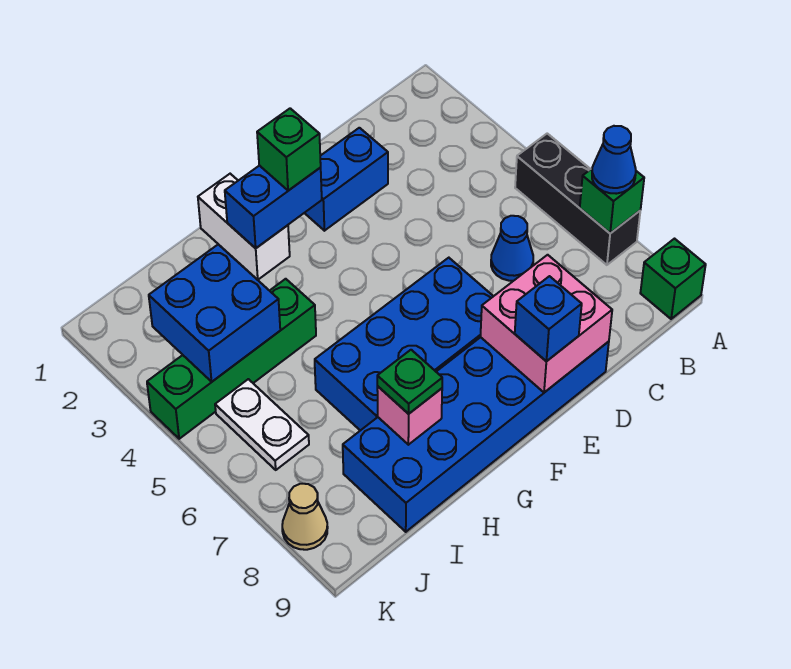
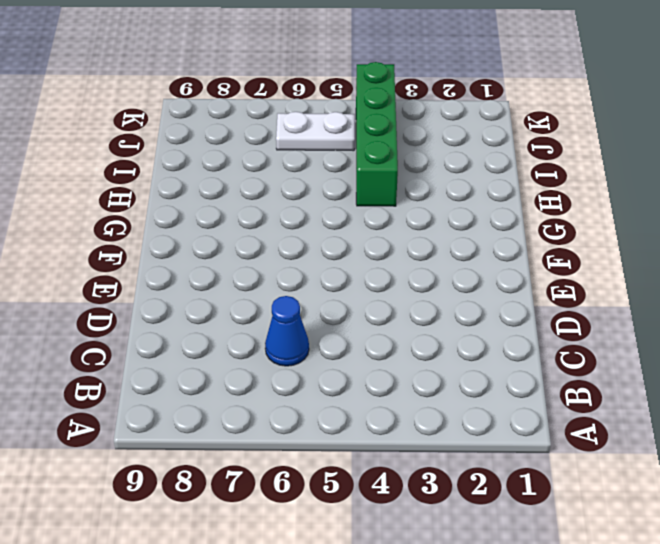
none -> black 1x3 brick [515,134,640,265]
none -> green 1x1 brick [640,239,706,319]
none -> blue 1x2 brick [305,128,388,231]

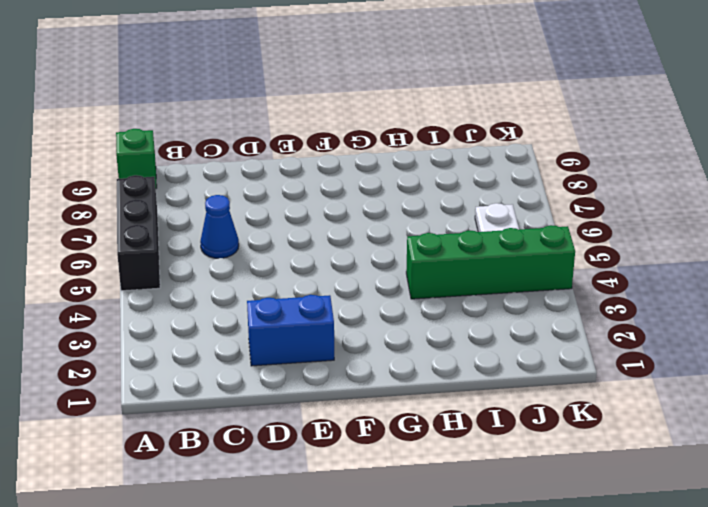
none -> blue 2x6 brick [343,337,609,532]
none -> blue 2x4 brick [315,258,493,431]
none -> white 1x2 brick [198,174,290,280]

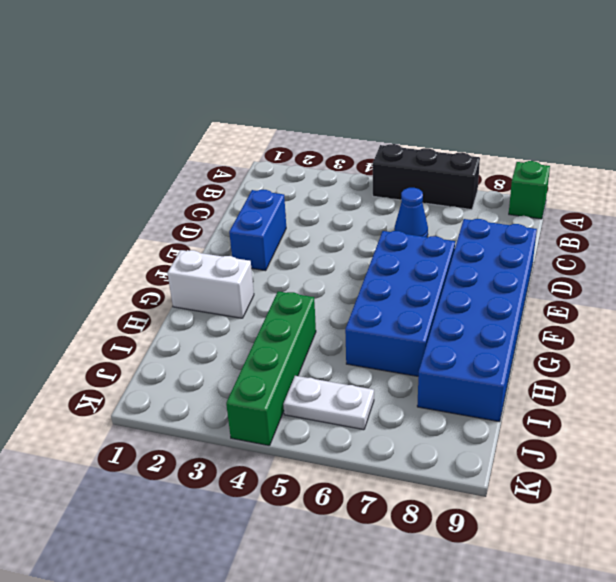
none -> tan 1x1 cone [282,484,328,550]
none -> green 1x1 brick [580,169,644,233]
none -> pink 2x2 brick [480,255,612,392]

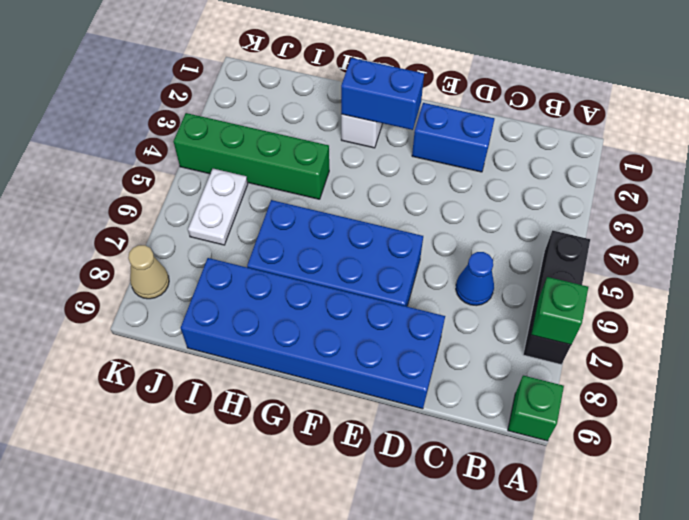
none -> pink 2x2 brick [480,255,612,392]
none -> pink 1x1 brick [377,386,442,445]
none -> blue 2x2 brick [149,244,280,382]

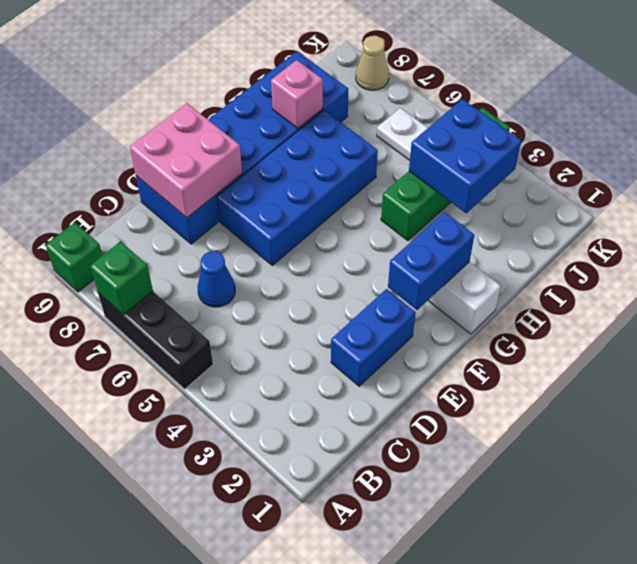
none -> blue 1x1 cone [592,126,636,194]
none -> blue 1x1 brick [515,276,582,361]
none -> green 1x1 brick [257,108,321,191]

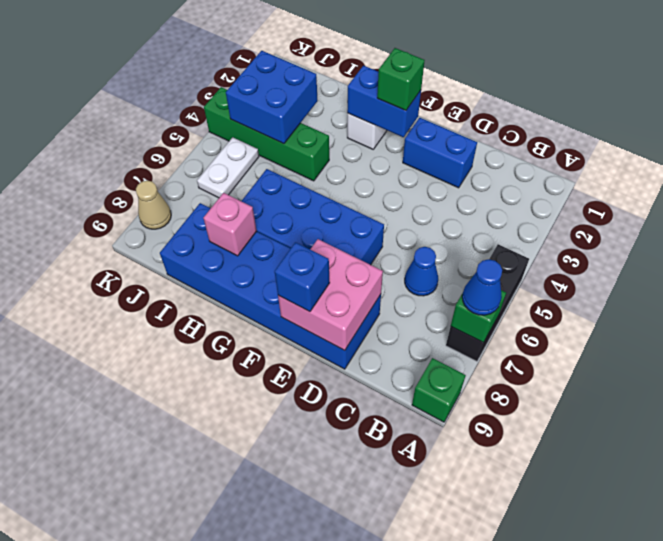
none -> green 1x1 plate [377,350,442,414]

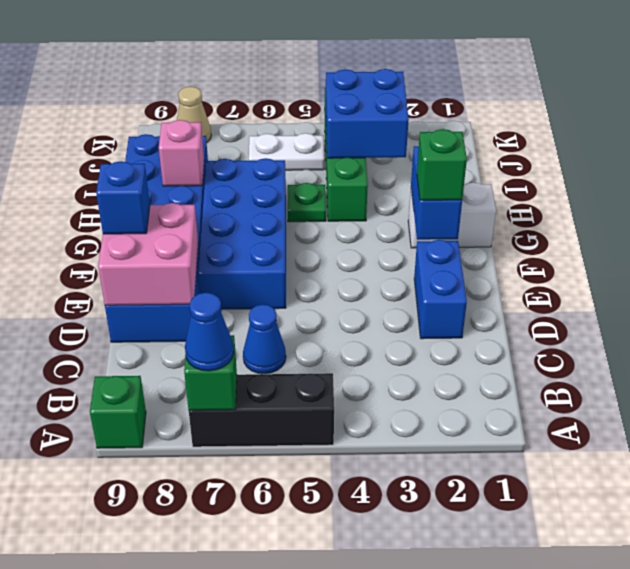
green 1x1 plate [288,183,326,222] -> green 1x1 plate moved to [377,350,442,414]

